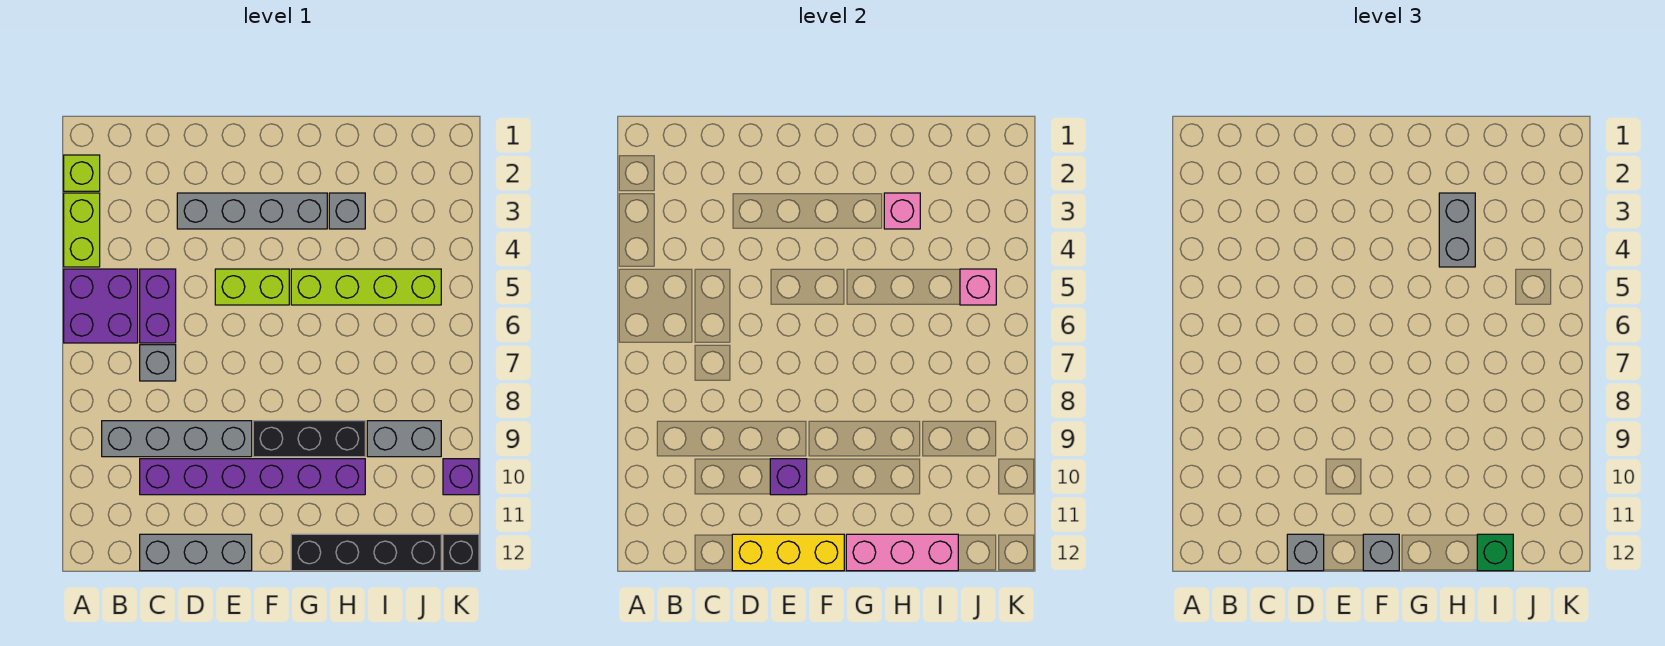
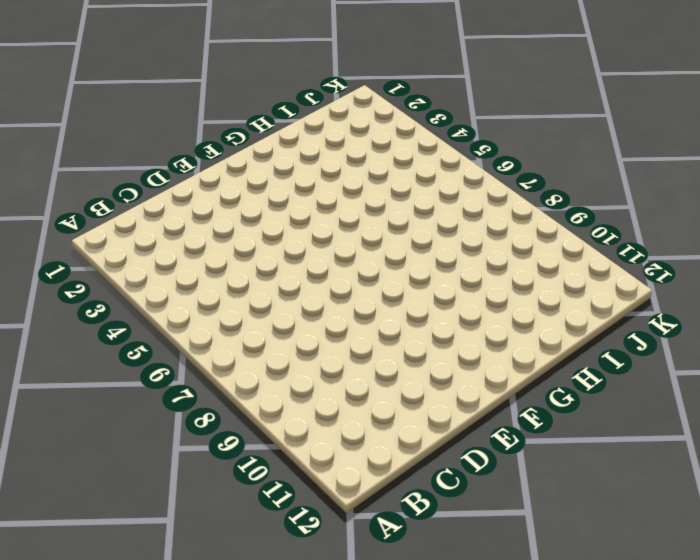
none -> lime 1x1 brick [64,155,100,191]
none -> lime 1x2 brick [64,193,100,267]
none -> purple 2x2 brick [64,269,138,343]

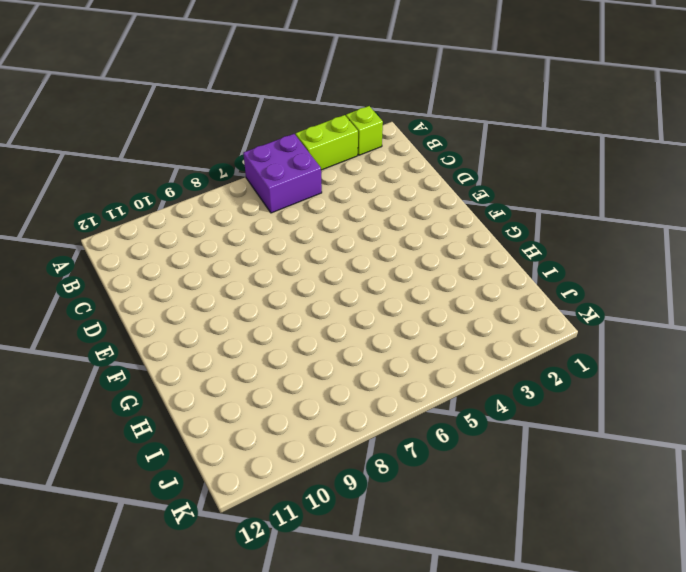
none -> grey 1x4 brick [102,421,252,457]
none -> purple 1x2 brick [140,269,176,343]
none -> grey 1x1 brick [140,345,176,381]

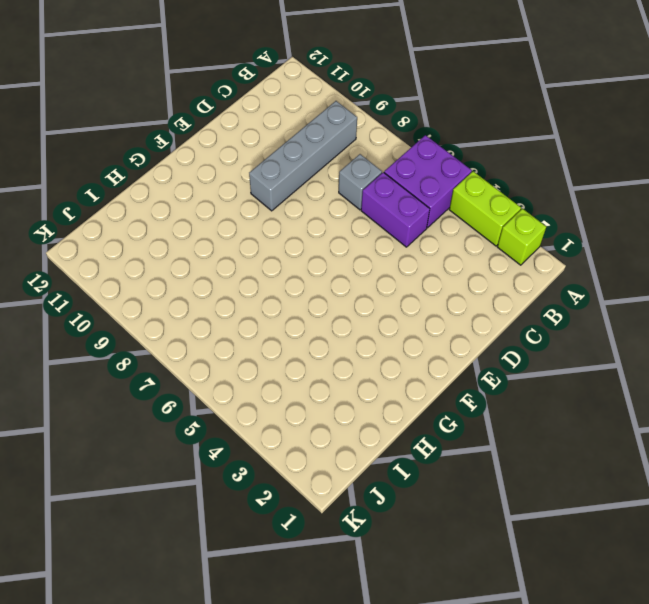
none -> purple 1x6 brick [140,459,365,495]
none -> grey 1x3 brick [140,534,252,571]
none -> grey 1x4 brick [177,193,327,229]

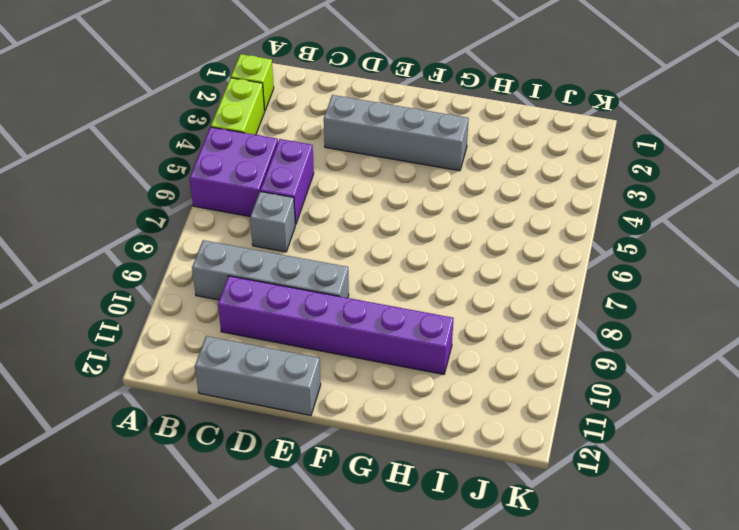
none -> lime 1x2 brick [215,269,289,305]
none -> black 1x3 brick [253,421,365,457]
none -> lime 1x4 brick [291,269,441,305]

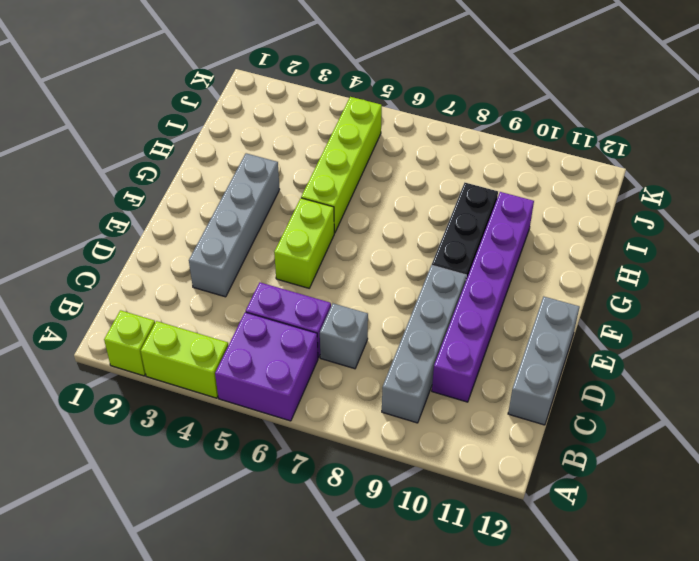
none -> black 1x4 brick [291,534,441,571]
none -> grey 1x1 brick [329,193,365,229]
none -> grey 1x2 brick [367,421,441,457]

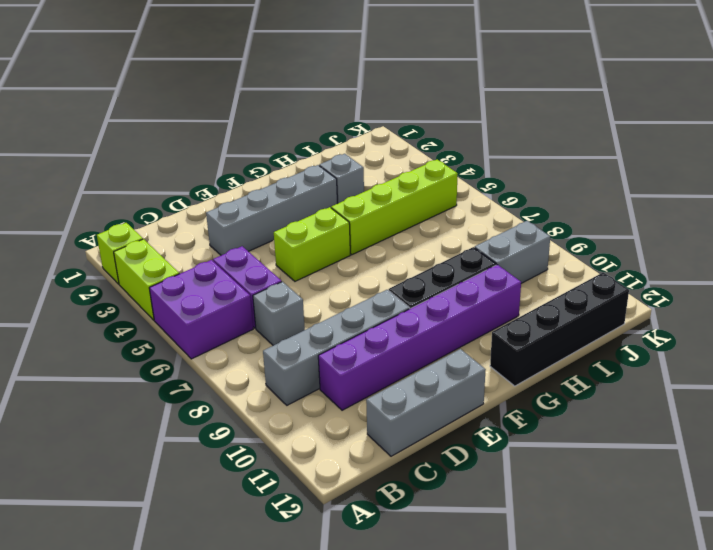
none -> purple 1x1 brick [443,459,479,495]
none -> black 1x1 brick [443,534,479,571]
none -> yellow 1x3 brick [732,534,844,571]

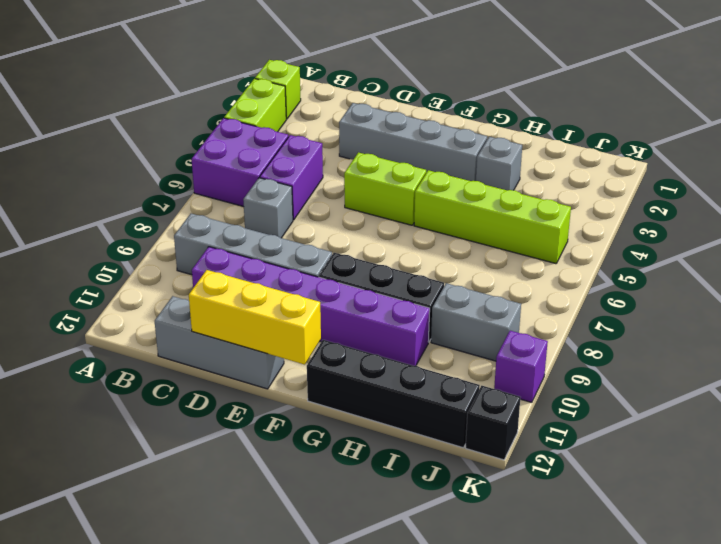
none -> purple 1x1 brick [770,459,807,495]
none -> pink 1x3 brick [846,534,958,571]
none -> pink 1x1 brick [884,193,920,229]

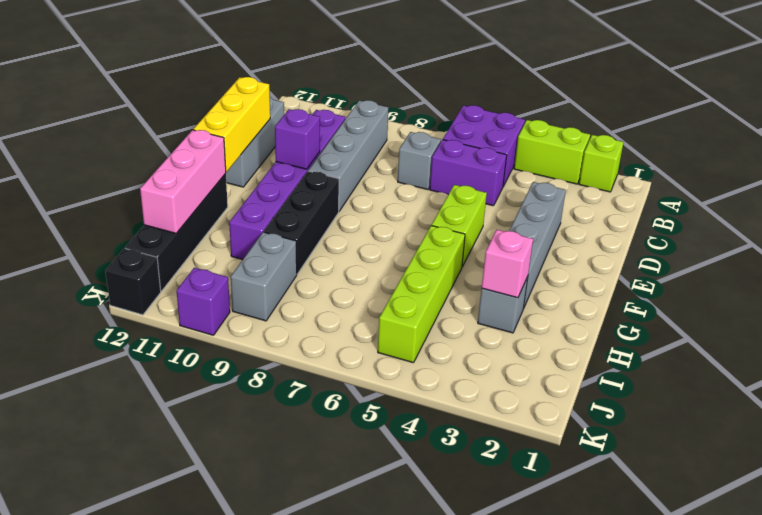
none -> pink 1x1 brick [960,269,996,305]
none -> grey 1x1 brick [1287,534,1324,571]
none -> grey 1x1 brick [1363,534,1399,571]

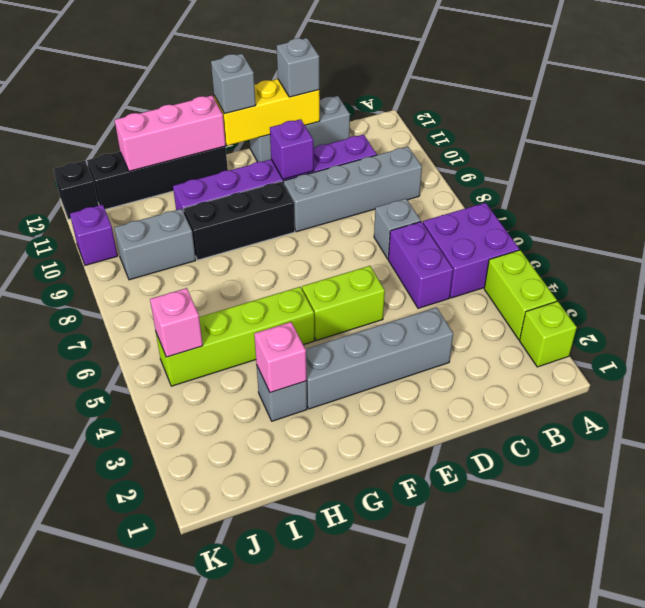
none -> grey 1x2 brick [1439,193,1475,267]
none -> green 1x1 brick [1477,534,1513,571]

